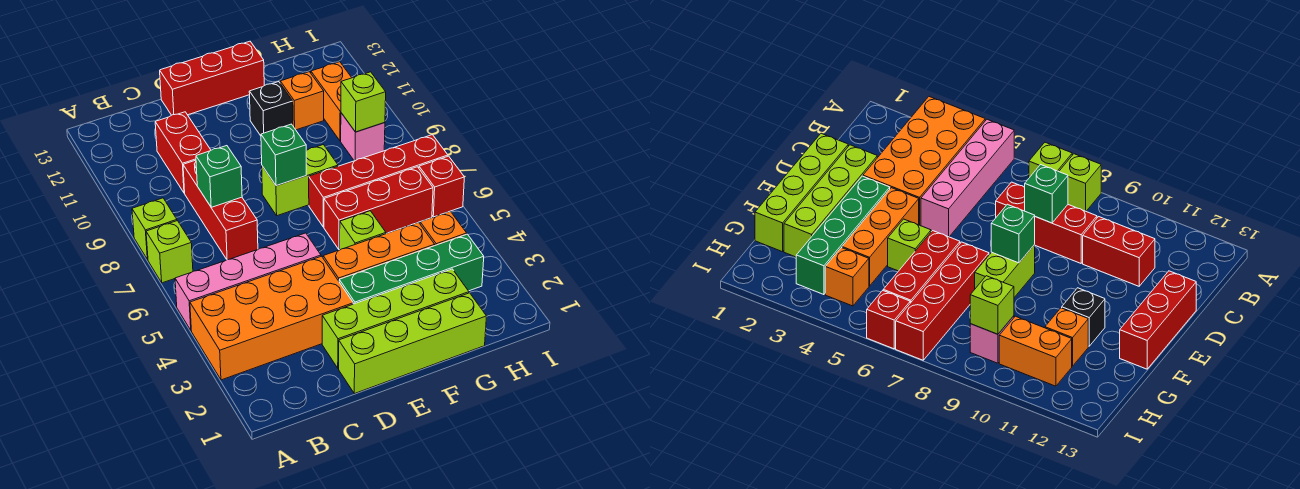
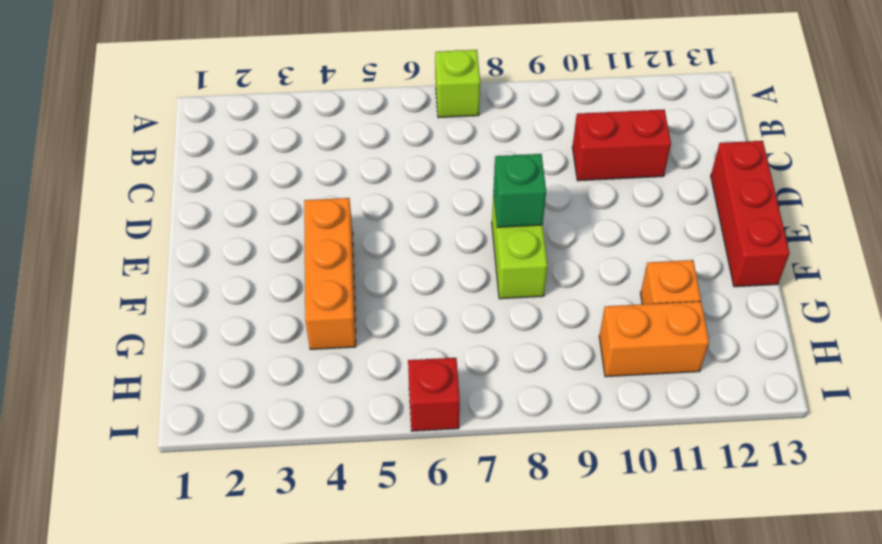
none -> orange 2x4 brick [190,256,353,380]
none -> pink 1x4 brick [175,233,321,330]
none -> lime 1x1 brick [132,198,177,260]

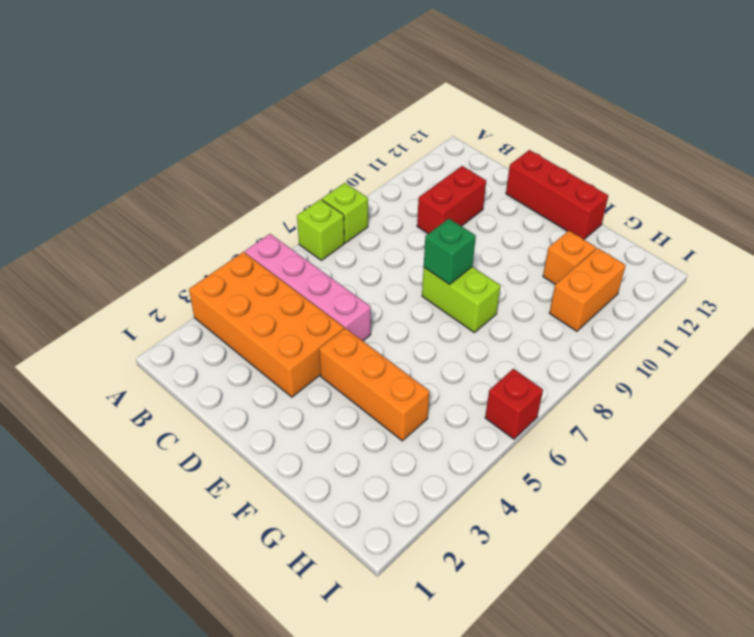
none -> red 1x3 brick [183,160,258,260]
none -> lime 1x4 brick [339,293,486,394]
none -> lime 1x4 brick [322,269,469,368]

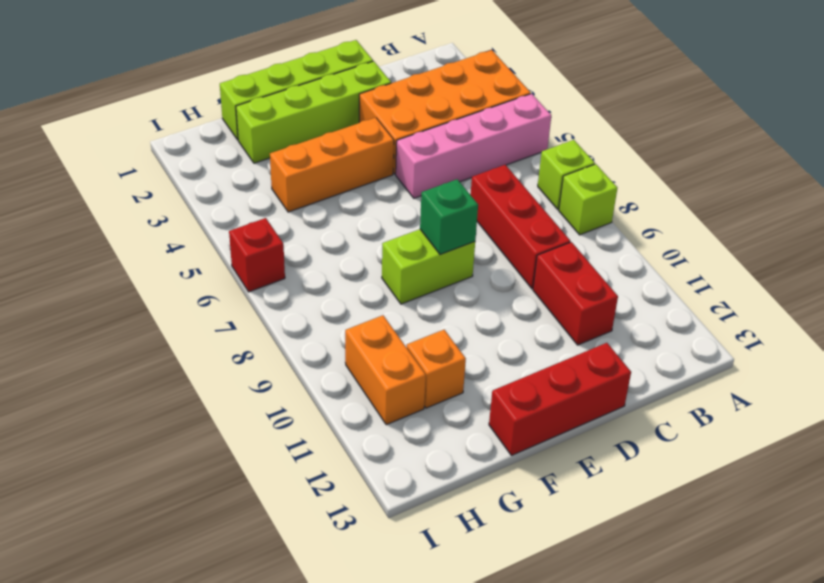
none -> green 1x4 brick [339,234,484,304]
none -> lime 1x1 brick [340,211,386,250]
none -> red 1x3 brick [324,167,433,250]

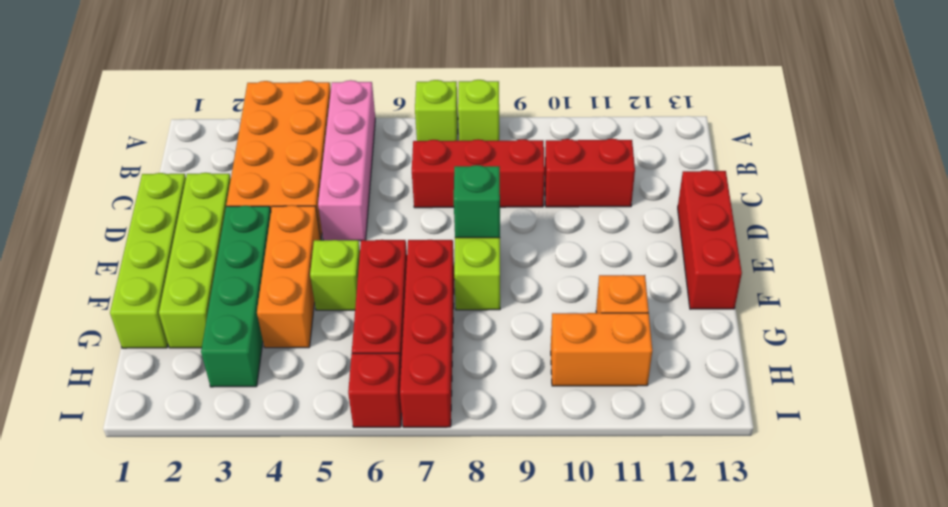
none -> black 1x1 brick [249,82,293,136]
none -> orange 1x1 brick [420,211,467,245]
none -> pink 1x1 brick [341,113,385,161]

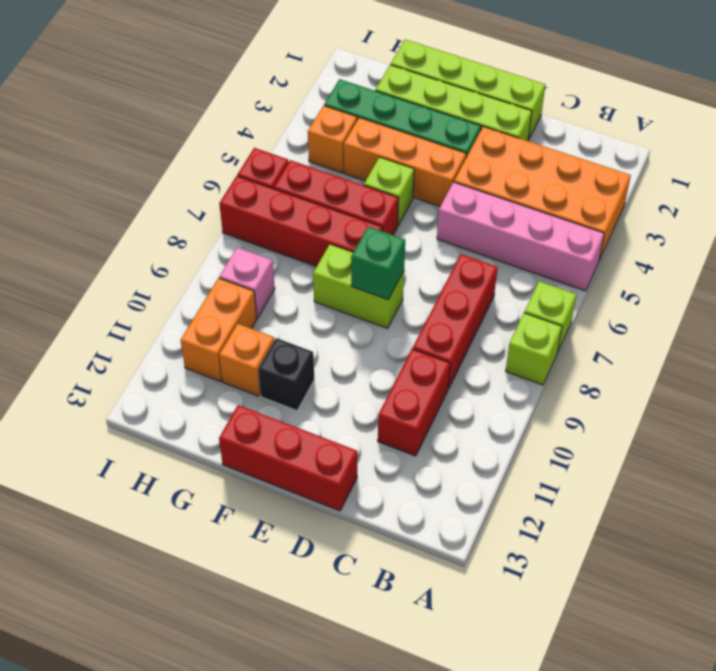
none -> green 1x1 brick [196,146,242,207]
none -> lime 1x1 brick [341,72,386,132]

